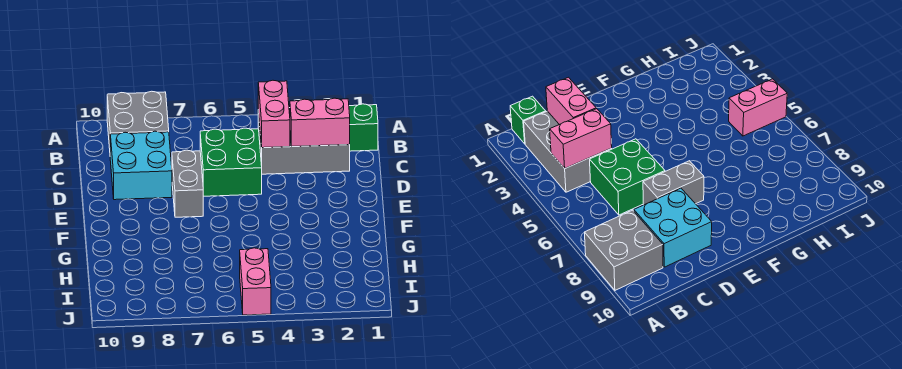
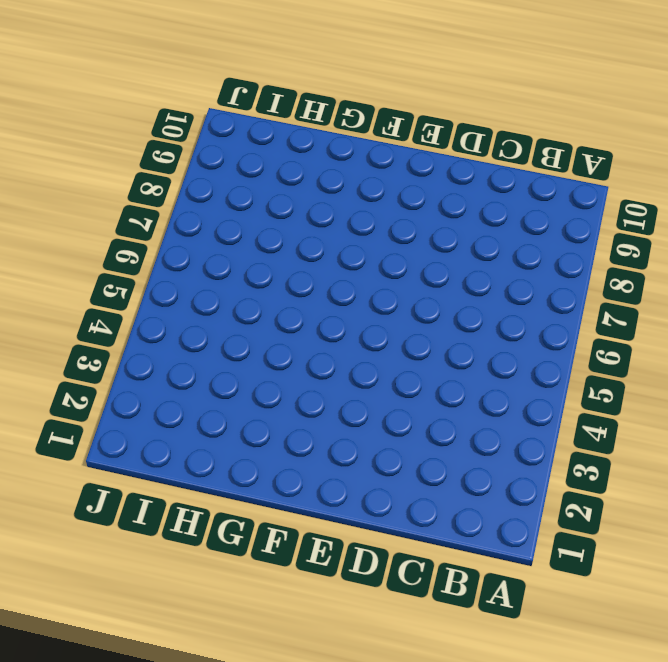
none -> grey 2x2 brick [107,91,169,148]
none -> green 1x1 brick [349,104,378,151]

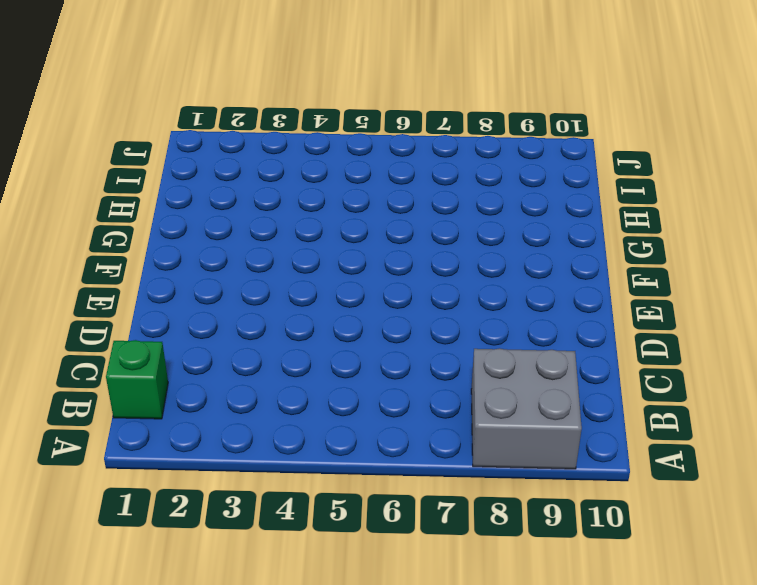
none -> grey 2x3 brick [258,108,350,174]
none -> green 2x2 brick [200,128,262,196]

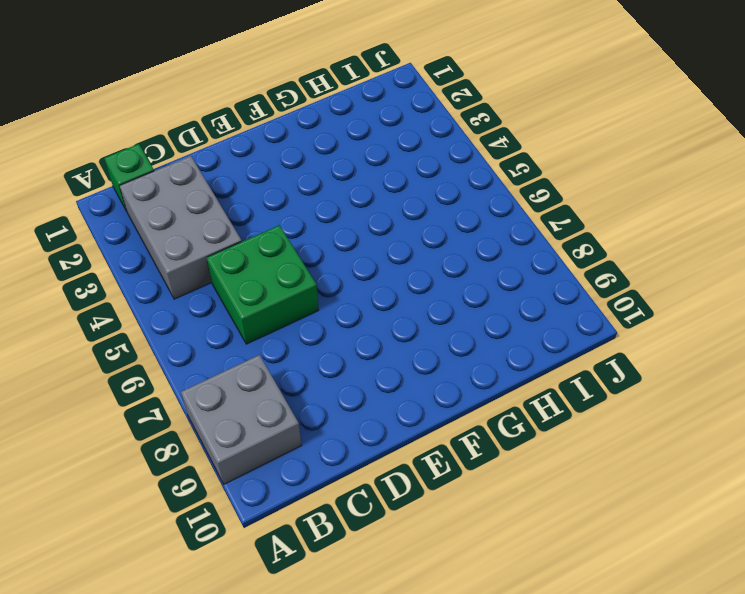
none -> cyan 2x2 brick [110,131,172,200]
none -> grey 1x2 brick [172,150,203,217]

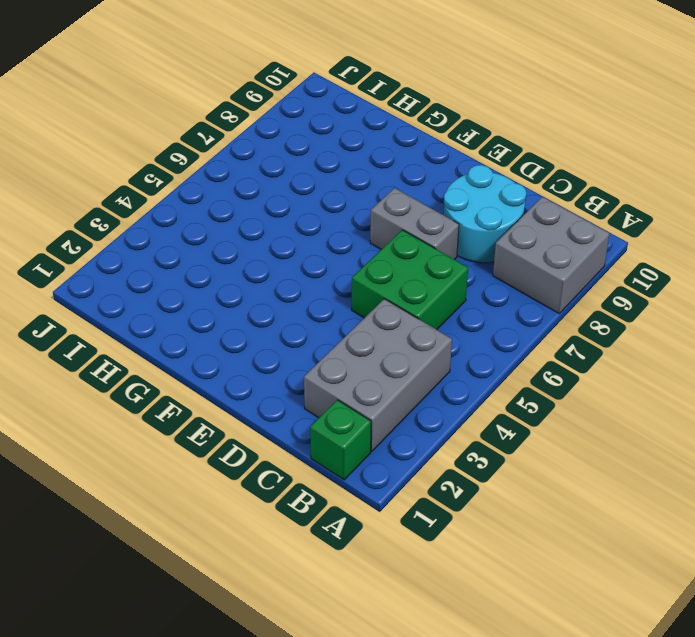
cyan 2x2 round brick [444,165,526,263] -> cyan 2x2 brick [110,131,172,200]
none -> pink 1x2 brick [240,248,271,315]
none -> pink 1x2 brick [258,80,290,148]

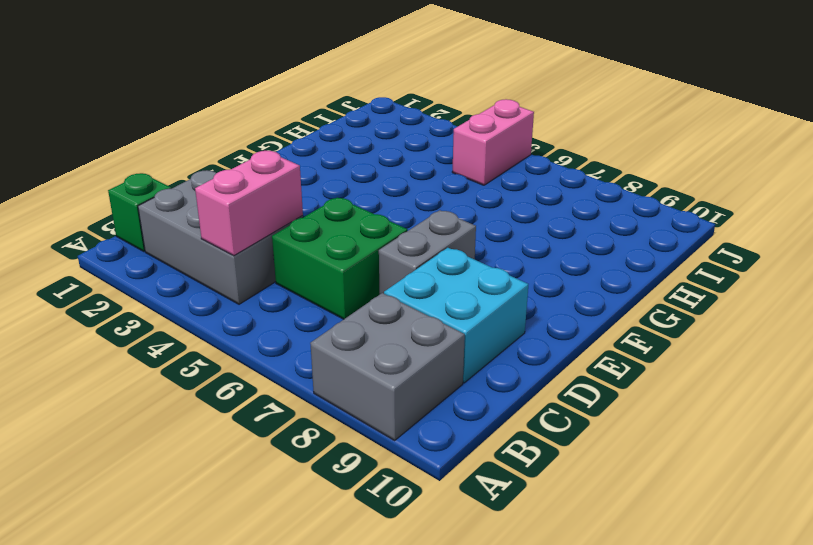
none -> pink 1x2 brick [290,98,350,147]

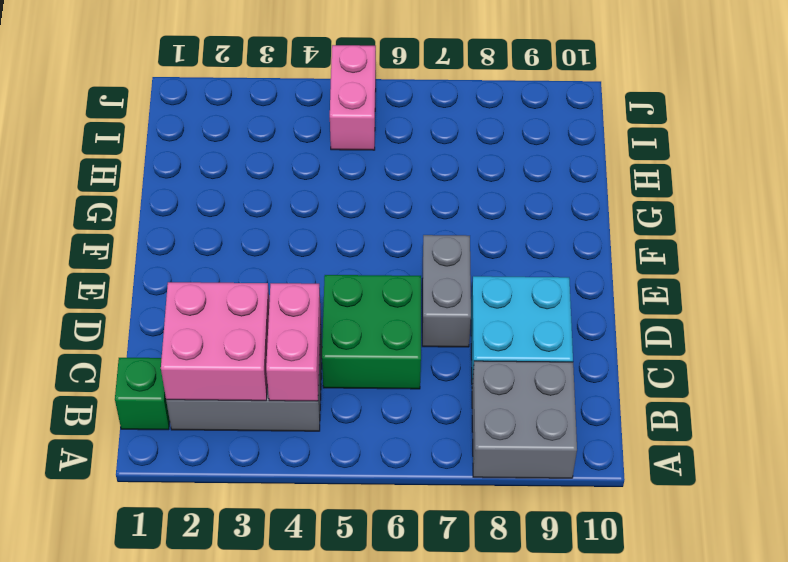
pink 2x2 brick [161,282,270,401] -> pink 1x2 brick [290,98,350,147]

